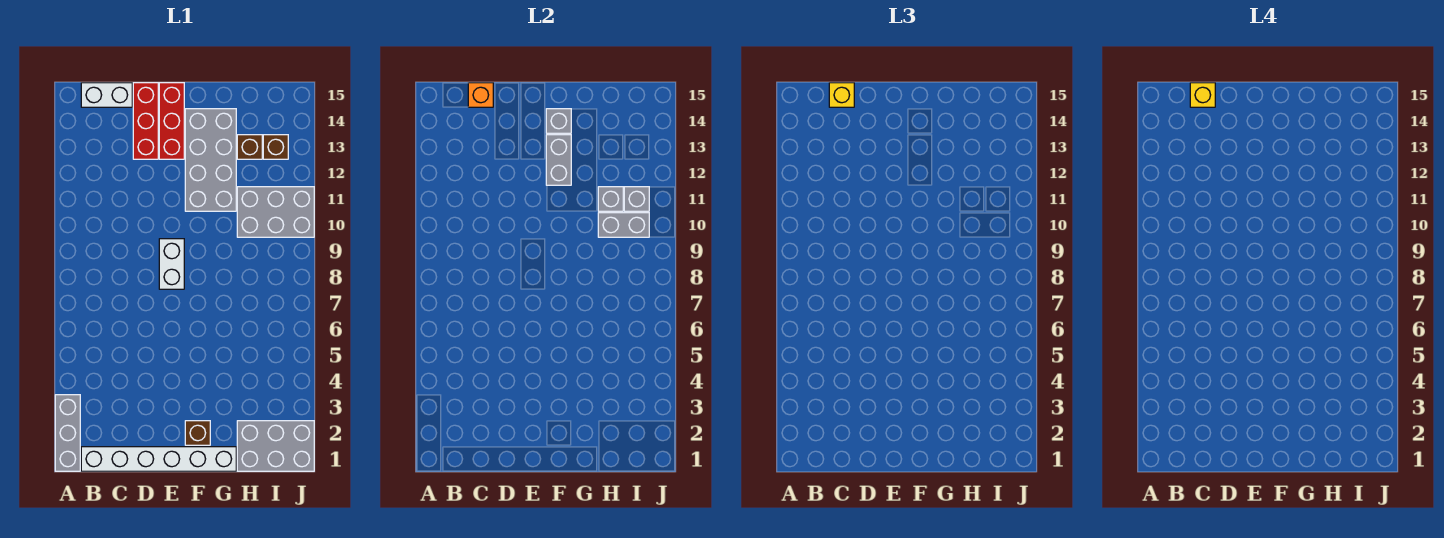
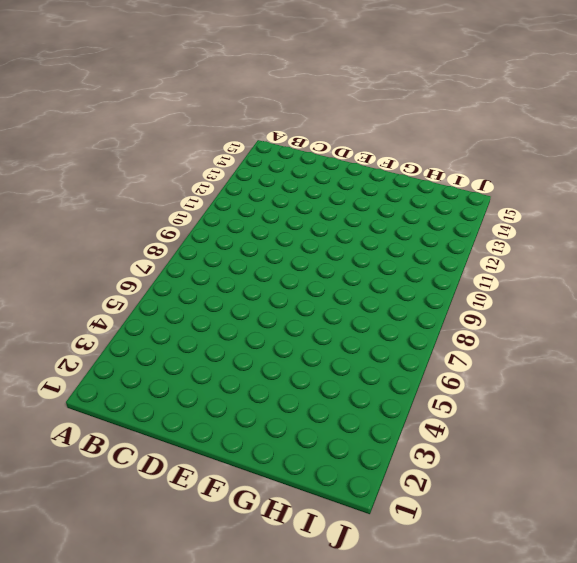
none -> grey 1x3 brick [55,395,80,471]
none -> white 1x6 brick [81,447,236,471]
none -> white 1x2 brick [81,83,132,107]

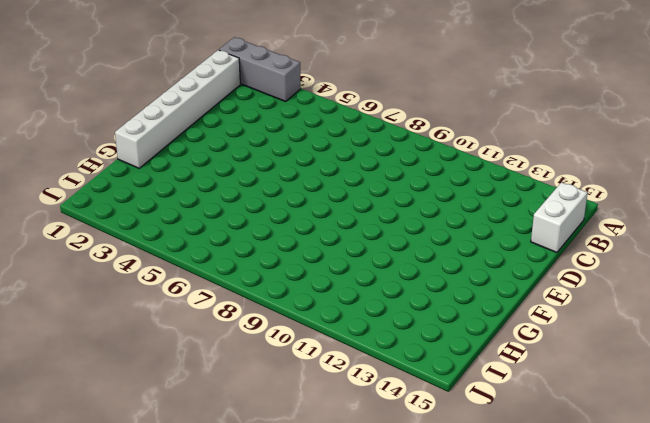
none -> red 1x3 brick [133,83,158,159]
none -> white 1x2 brick [159,239,184,289]
none -> red 1x3 brick [159,83,184,159]

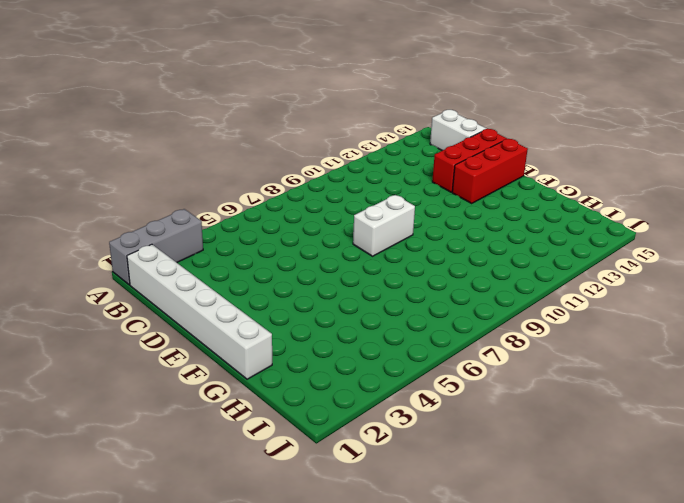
none -> brown 1x1 brick [185,421,210,445]
none -> grey 2x4 brick [185,109,236,211]
none -> grey 2x3 brick [237,421,314,471]

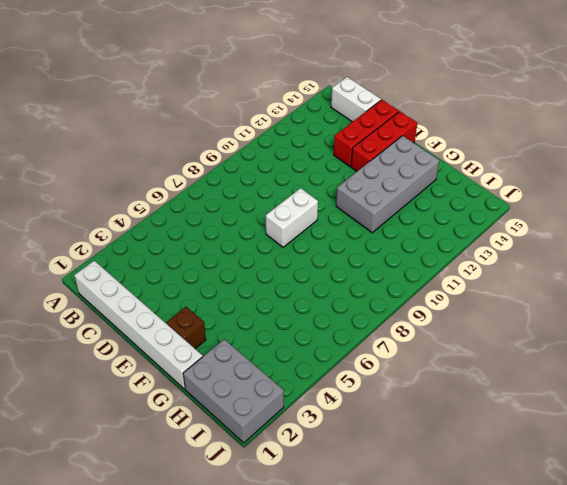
none -> grey 1x3 brick [55,395,80,471]
none -> grey 2x3 brick [237,187,314,237]
none -> brown 1x1 brick [237,135,262,159]

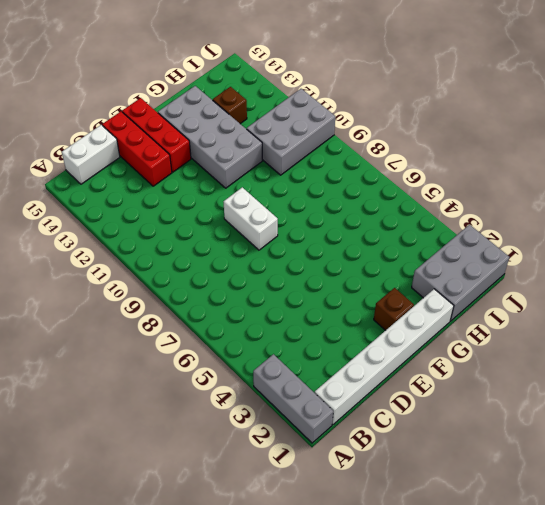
none -> brown 1x1 brick [263,135,288,159]
none -> orange 1x1 brick [468,83,493,107]
none -> grey 1x2 brick [546,135,571,185]

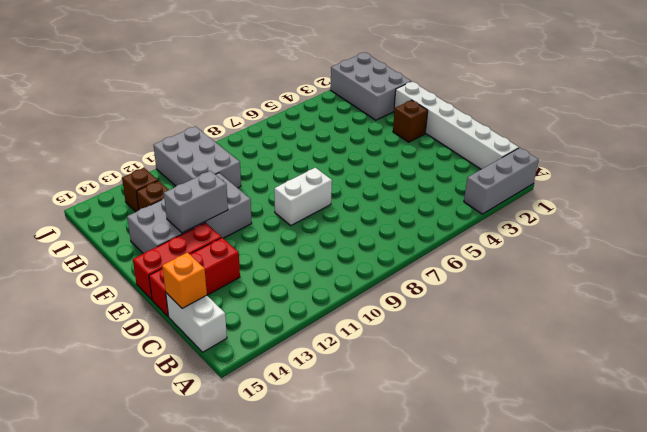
none -> grey 1x1 brick [546,109,571,133]
none -> grey 1x2 brick [598,213,649,237]
none -> grey 1x1 brick [598,187,623,211]

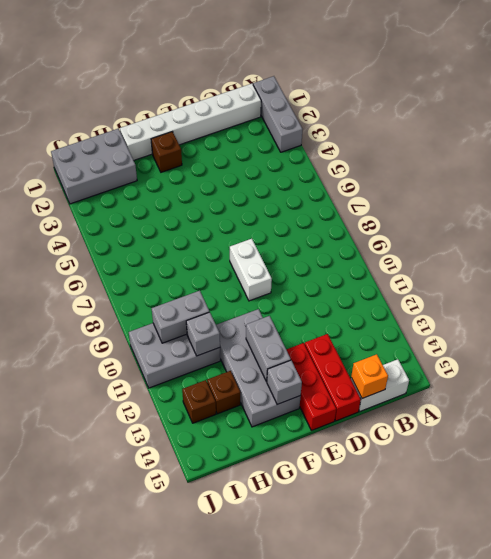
none -> grey 1x1 brick [624,187,649,211]
none -> yellow 1x1 brick [829,83,854,107]
none -> yellow 1x1 brick [1190,83,1215,107]

